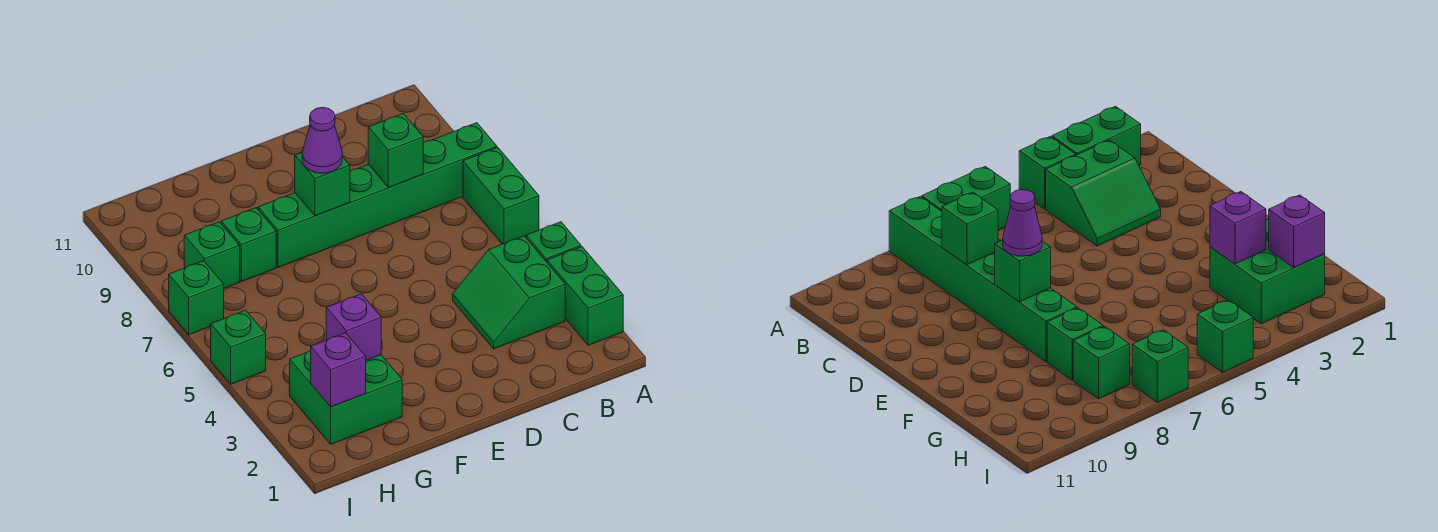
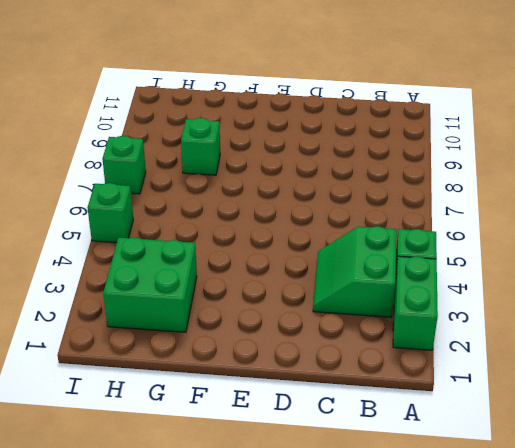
none -> green 1x2 brick [463,148,539,244]
none -> green 1x6 brick [258,123,497,267]
none -> green 1x1 brick [184,222,240,288]

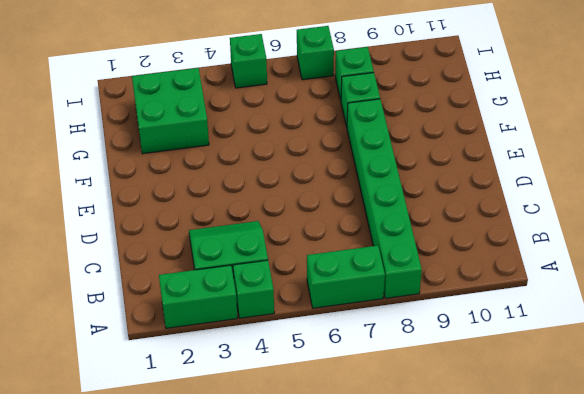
none -> green 1x1 brick [368,113,423,187]
none -> green 1x1 brick [295,153,350,216]
none -> purple 1x1 brick [326,294,381,360]

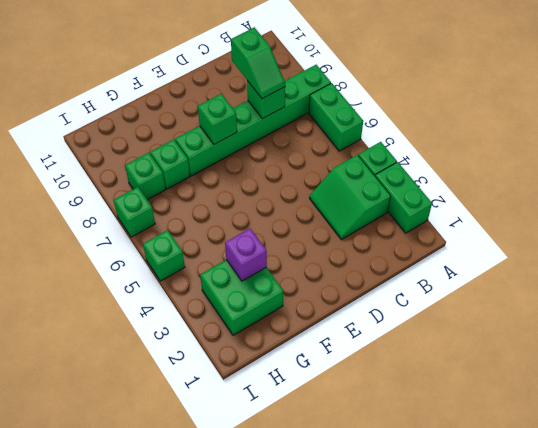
green 1x2 slope [231,27,285,99] -> none
none -> purple 1x1 brick [311,333,366,407]
none -> purple 1x1 cone [302,107,342,173]

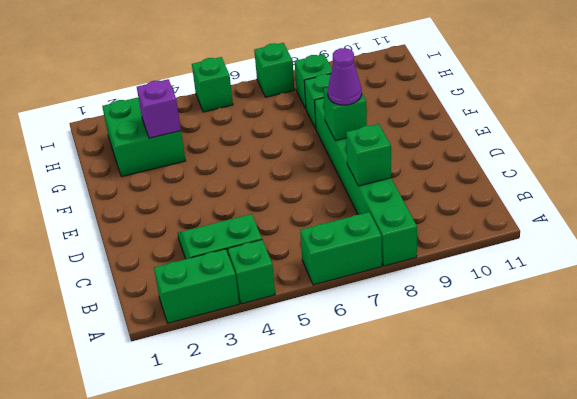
none -> purple 1x1 brick [311,333,366,407]

